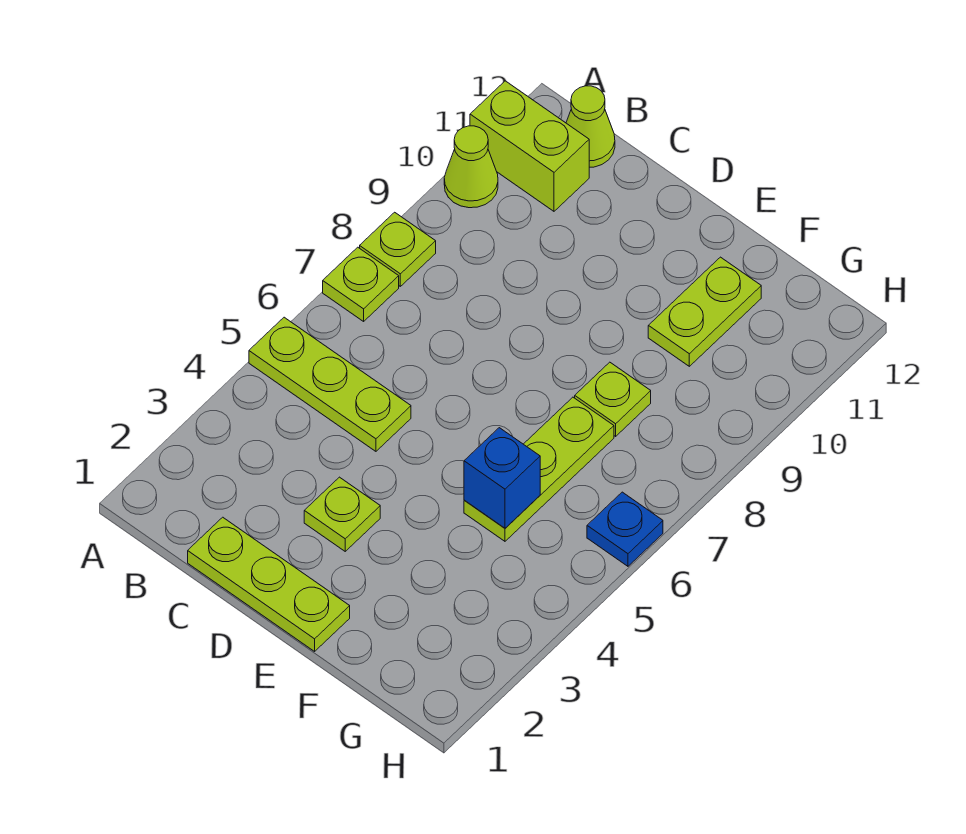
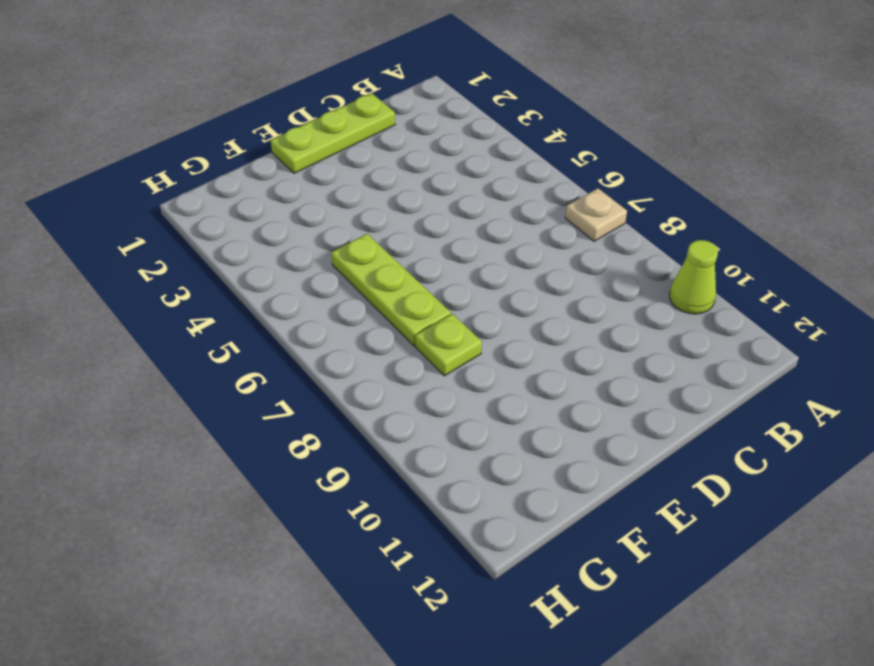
tan 1x1 plate [565,188,627,241] -> lime 1x1 plate [323,247,399,321]
none -> lime 1x3 plate [249,317,411,451]
none -> lime 1x1 plate [360,212,436,286]
none -> lime 1x2 brick [470,81,589,211]

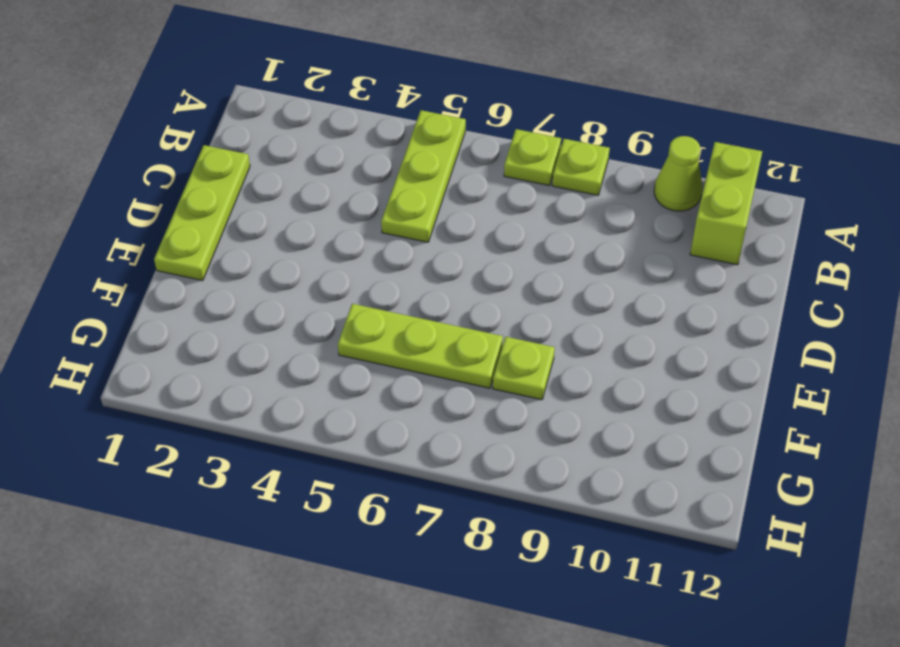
none -> lime 1x1 cone [566,86,615,167]
none -> lime 1x1 plate [304,477,380,551]
none -> lime 1x2 plate [648,257,761,366]

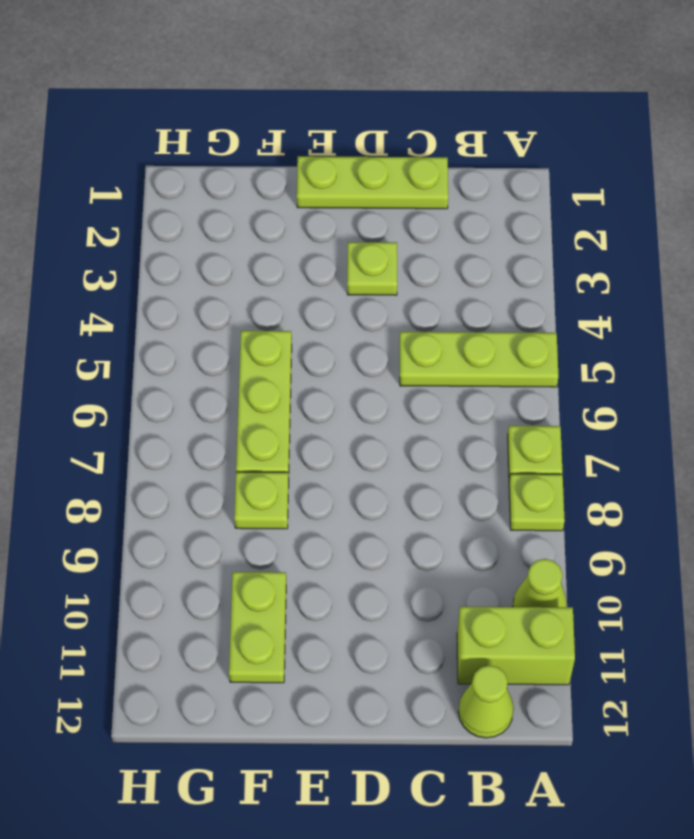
none -> blue 1x1 plate [587,492,663,566]
none -> blue 1x1 brick [464,428,540,528]

